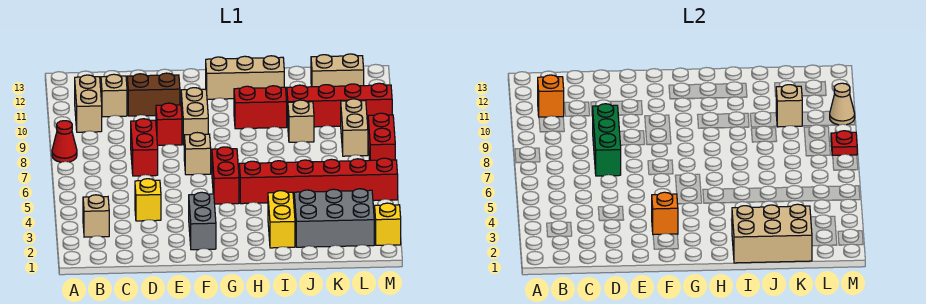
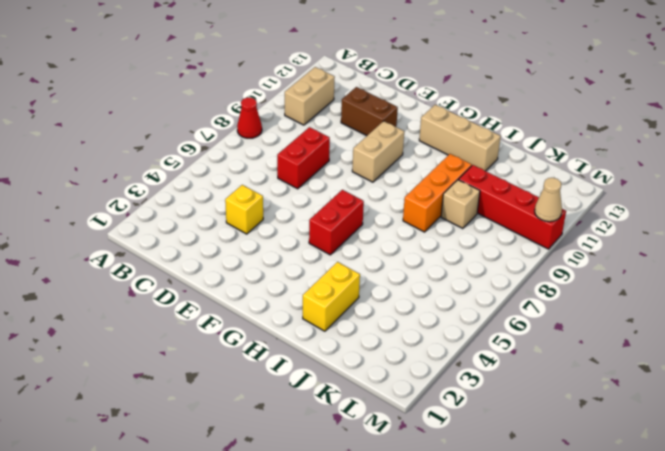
orange 1x3 brick [403,154,472,232] -> red 1x2 brick [234,86,287,129]
none -> tan 1x1 brick [83,195,109,237]
none -> tan 1x1 brick [101,74,127,117]
none -> red 1x1 brick [156,103,182,145]
none -> grey 1x2 brick [189,192,216,250]

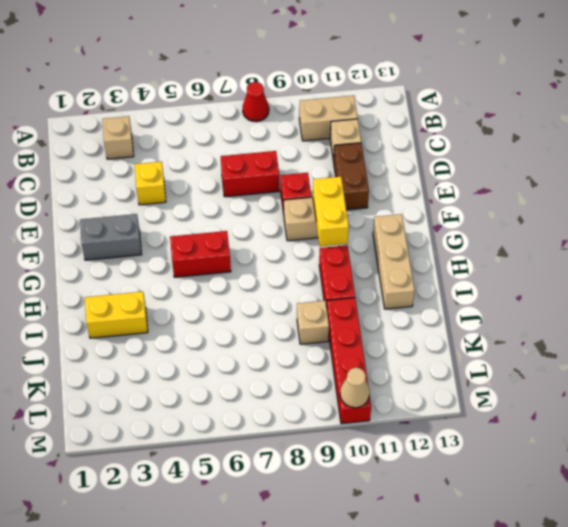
yellow 1x2 brick [313,177,349,246] -> none
none -> tan 1x1 brick [184,133,211,175]
none -> red 1x6 brick [239,158,398,204]
none -> grey 2x3 brick [294,189,374,247]
none -> tan 1x2 brick [311,54,364,87]

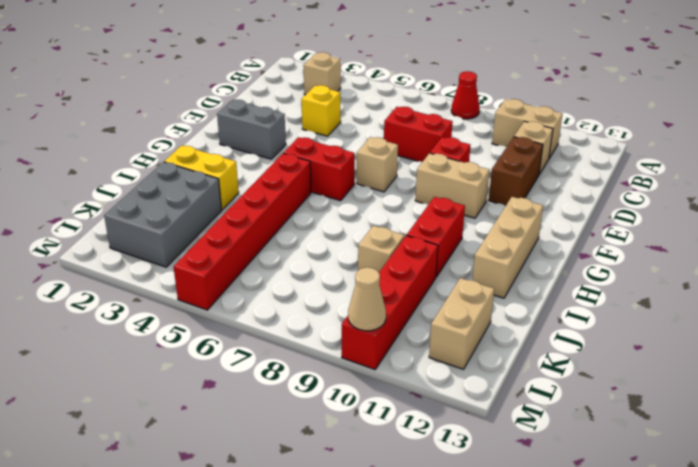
none -> tan 1x2 brick [341,99,368,156]
none -> yellow 1x1 brick [375,203,401,245]
none -> red 1x2 brick [368,113,395,160]
none -> orange 1x1 brick [538,75,564,117]

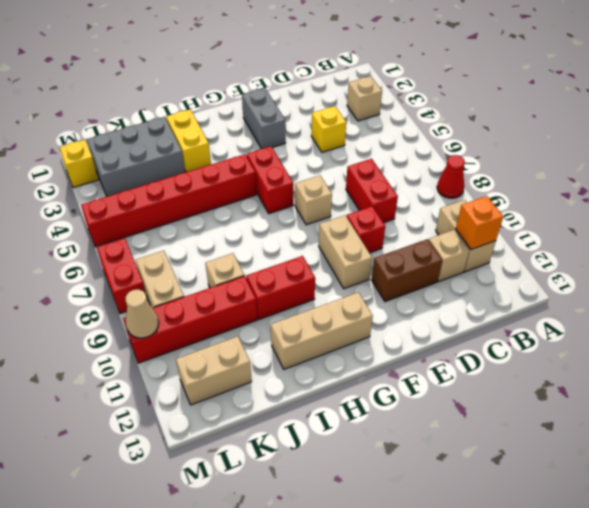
none -> green 1x3 brick [593,104,621,176]
none -> orange 1x1 brick [652,192,678,235]
none -> tan 2x3 brick [732,204,812,263]
none -> tan 1x1 brick [776,85,802,127]

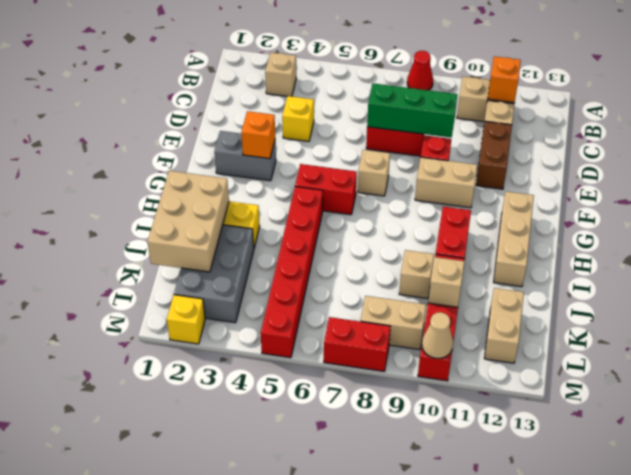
none -> red 1x1 plate [831,131,857,156]

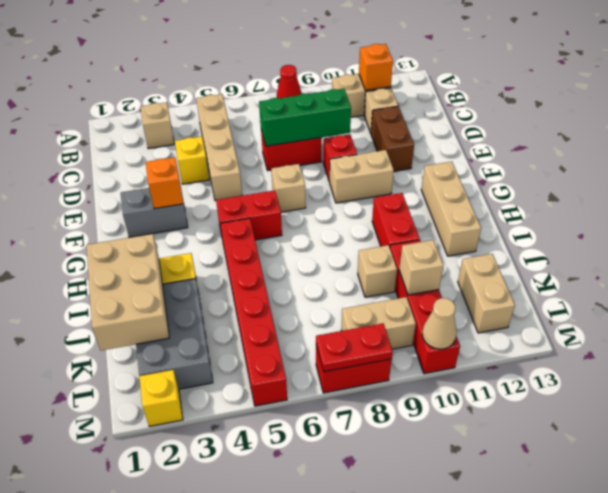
tan 1x4 brick [196,94,242,201] -> none
red 1x2 plate [316,323,392,372] -> red 1x1 plate [831,131,857,156]

